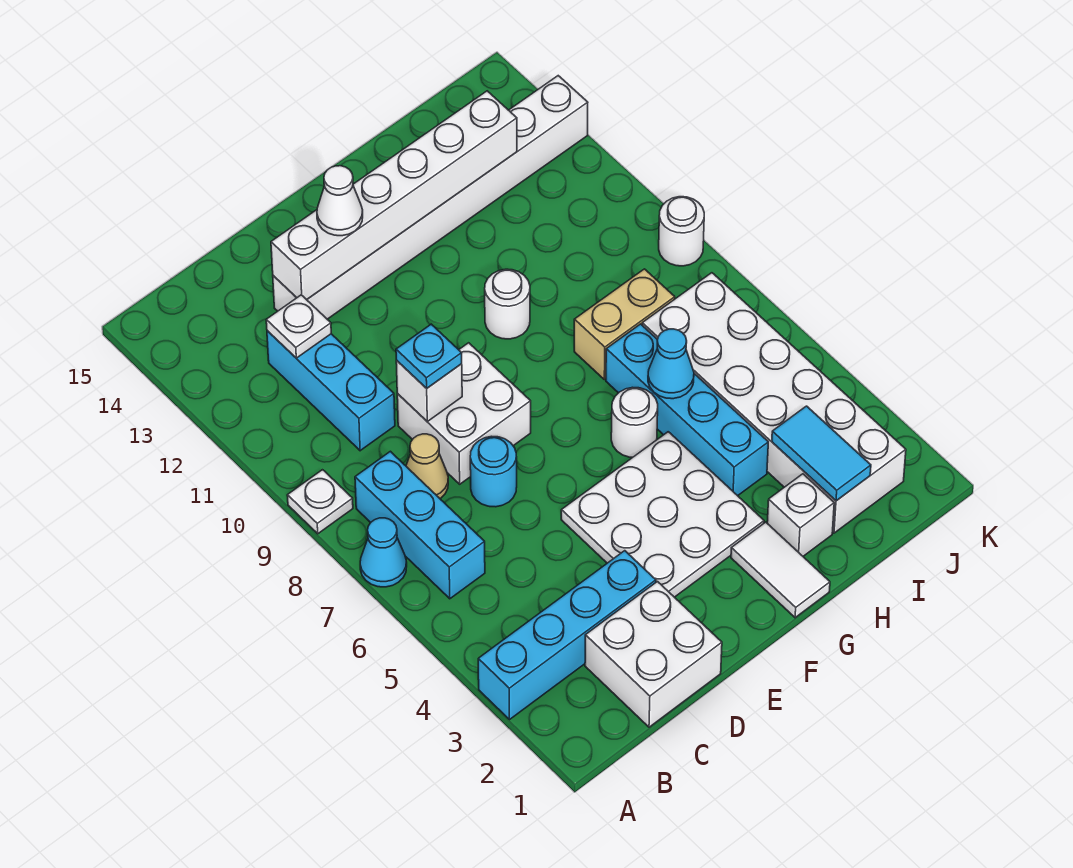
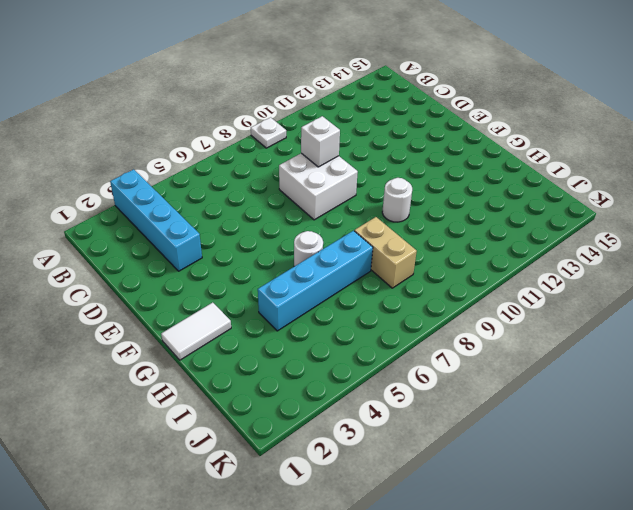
none -> cyan 1x1 cone [360,518,407,587]
none -> cyan 1x3 brick [355,451,485,599]
none -> white 2x2 brick [585,582,722,727]

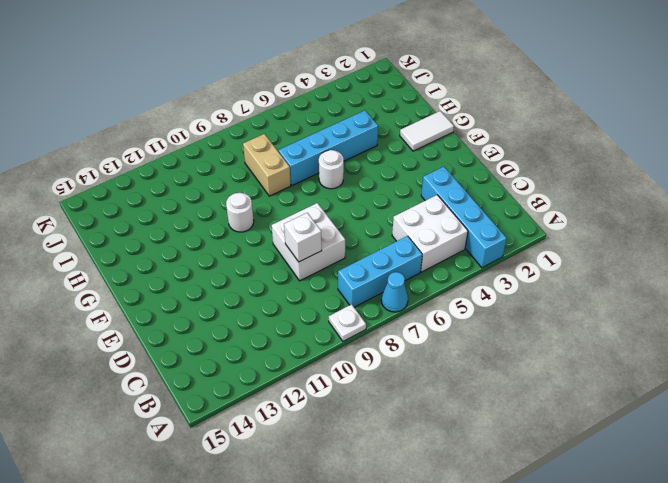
white 2x2 brick [392,195,468,272] -> white 2x2 brick moved to [585,582,722,727]
none -> tan 1x1 cone [406,434,448,498]
none -> cyan 1x3 brick [267,331,395,451]
none -> cyan 1x1 round brick [470,436,517,507]

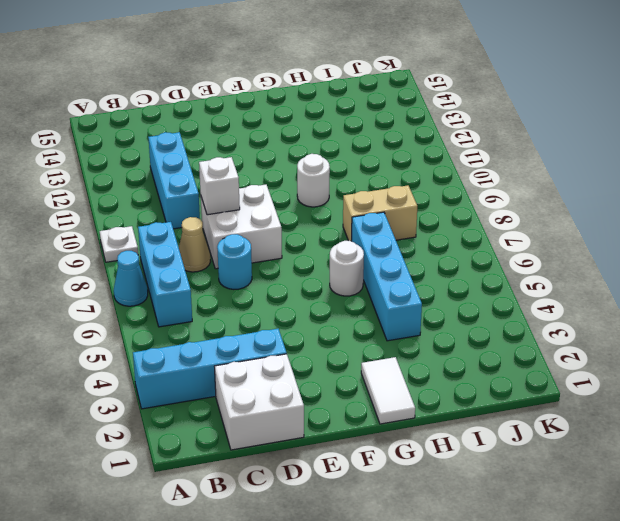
none -> white 1x8 brick [273,76,588,319]
none -> white 3x3 plate [561,432,764,597]
none -> white 1x1 brick [767,474,834,556]

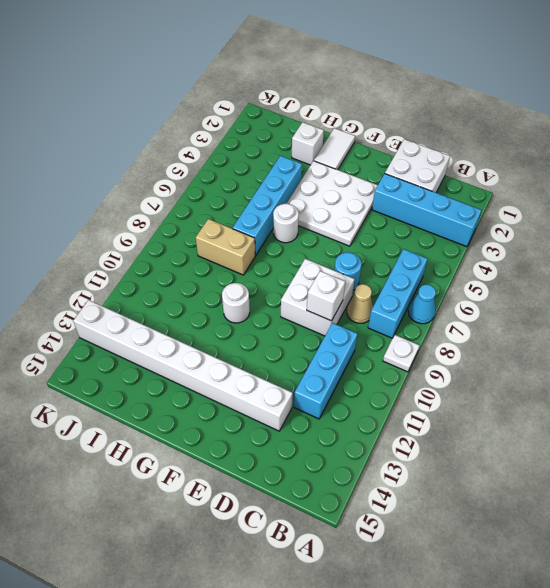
none -> white 2x6 brick [642,273,906,533]
none -> white 1x1 round brick [659,197,704,266]
none -> white 1x1 plate [266,295,331,358]

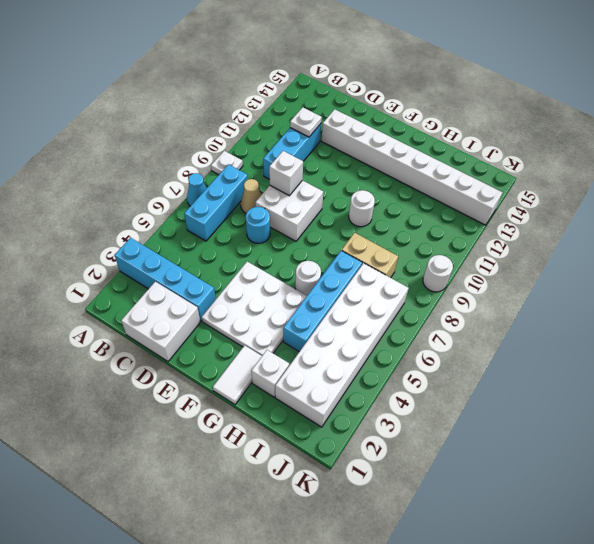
none -> white 1x6 brick [271,91,517,300]
none -> cyan 1x1 cone [648,329,694,399]
none -> cyan 1x2 tile [772,406,871,501]

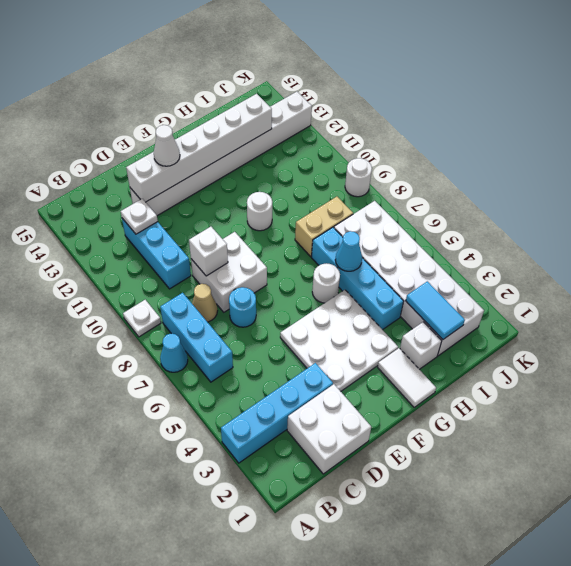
none -> cyan 1x1 plate [396,324,462,388]

